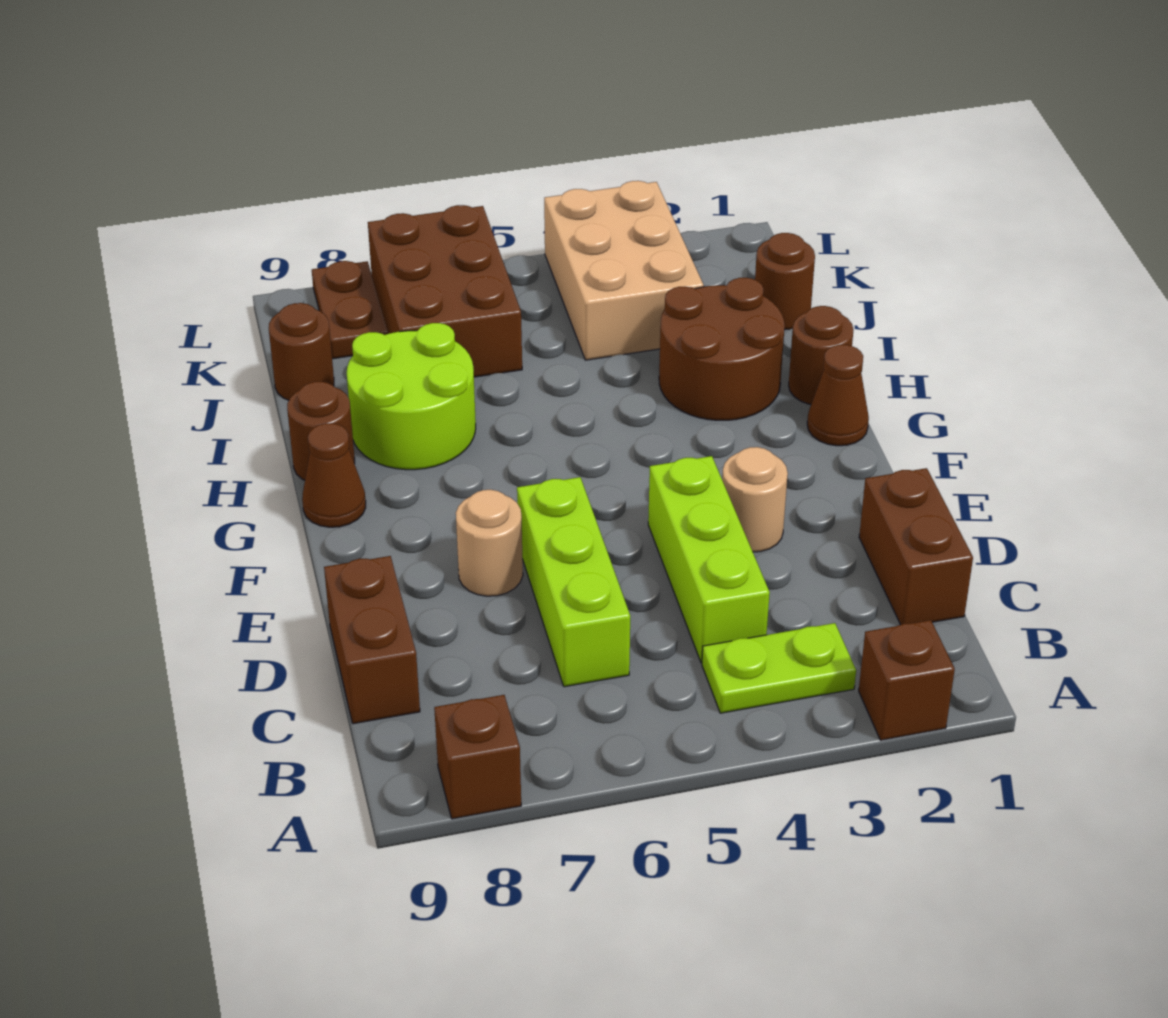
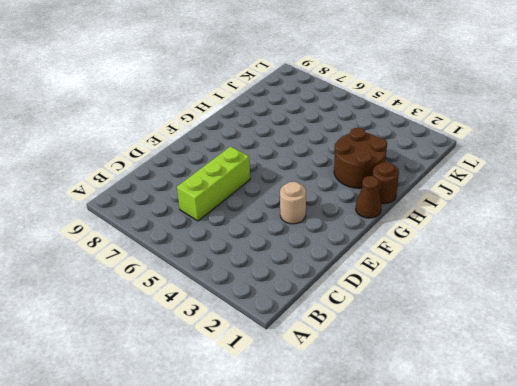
none -> brown 1x1 brick [859,620,955,740]
none -> brown 1x1 brick [434,695,521,819]
none -> lime 1x2 plate [702,623,856,713]

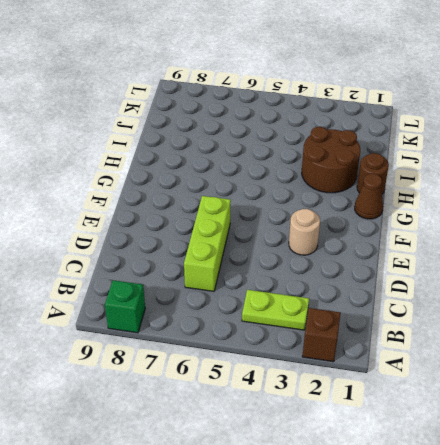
green 1x1 brick [105,280,145,333] -> brown 1x1 brick [434,695,521,819]
none -> brown 1x2 brick [859,468,973,625]
none -> lime 1x3 brick [648,456,770,663]
none -> brown 1x2 brick [324,556,420,724]

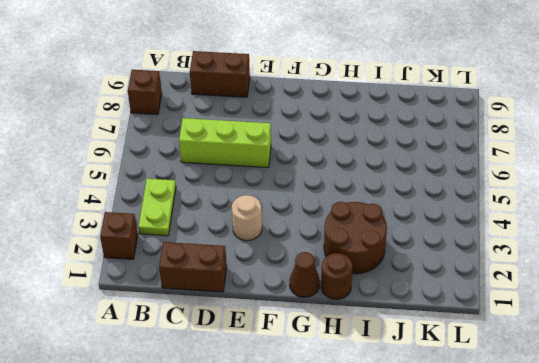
none -> lime 1x3 brick [648,456,770,663]
none -> tan 1x1 round brick [456,490,523,596]
none -> brown 1x1 cone [302,423,366,527]

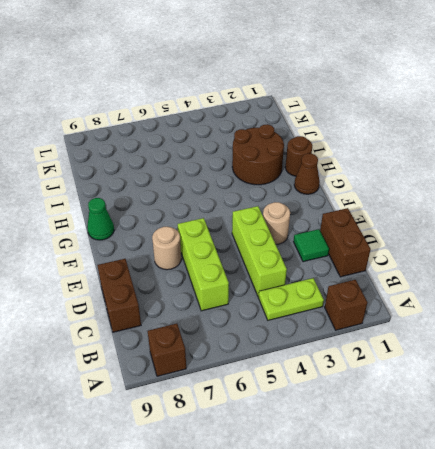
green 1x1 tile [294,229,329,262] -> none
green 1x1 cone [87,198,114,240] -> brown 1x1 cone [302,423,366,527]
none -> lime 2x2 round brick [347,323,476,470]
none -> brown 1x1 round brick [287,382,355,480]
none -> brown 1x1 round brick [755,233,815,330]

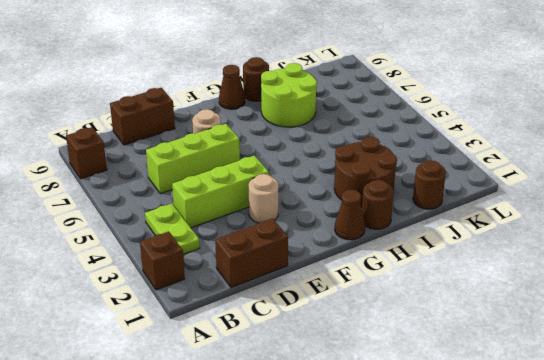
none -> tan 2x3 brick [544,181,704,360]
none -> brown 2x3 brick [368,205,522,377]
none -> brown 1x1 round brick [269,303,334,400]

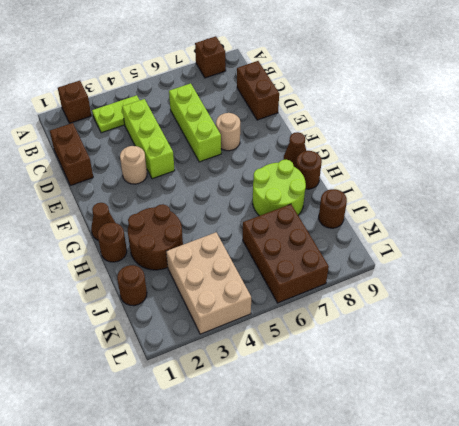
none -> brown 1x2 plate [312,261,388,359]

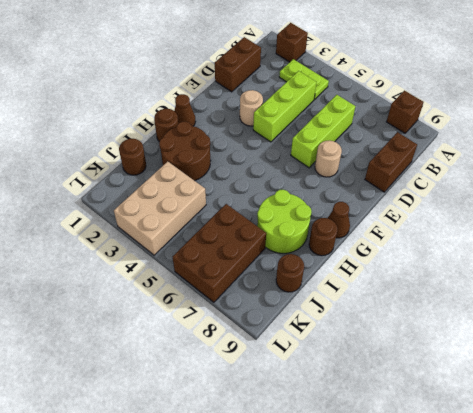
none -> brown 1x2 plate [312,261,388,359]

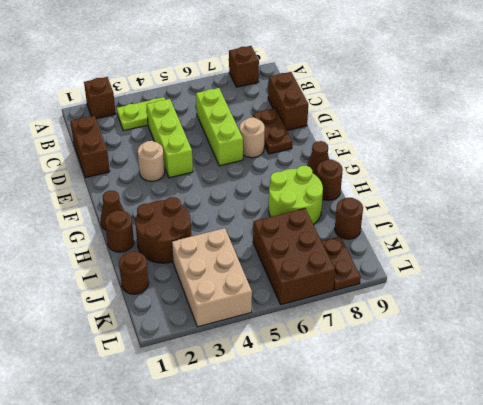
brown 1x2 plate [253,109,292,154] -> none

